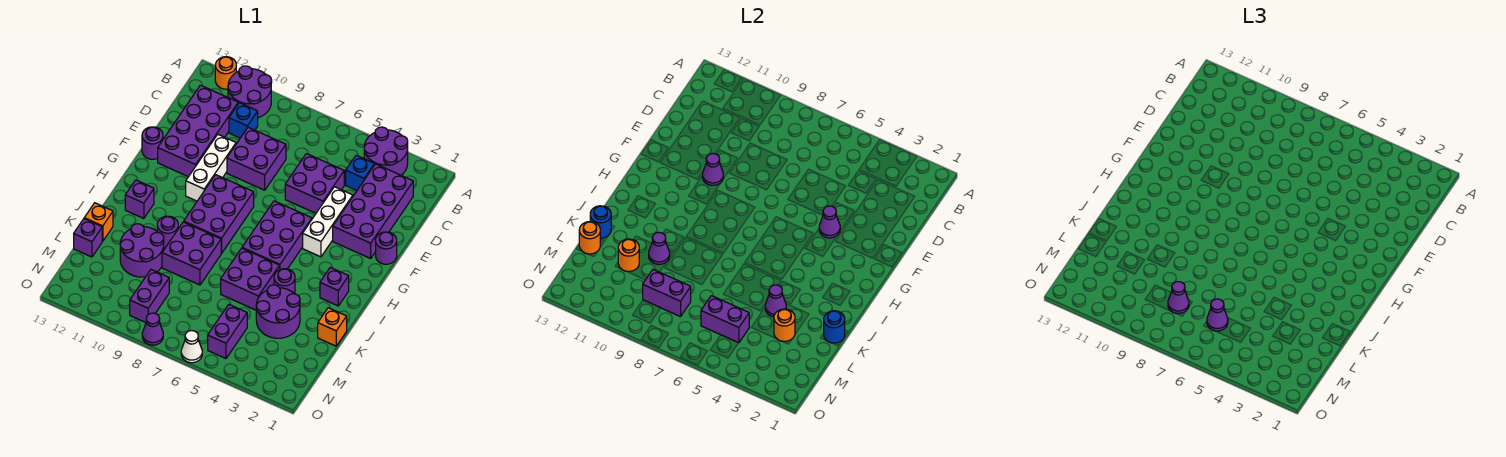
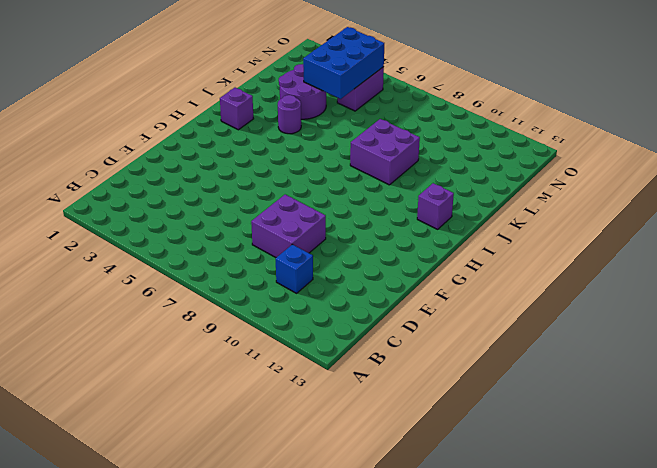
blue 2x3 brick [303,27,384,99] -> purple 1x2 brick [701,296,749,343]
none -> purple 2x2 round brick [364,127,408,175]
none -> purple 2x2 round brick [228,66,272,118]
none -> orange 1x1 round brick [215,57,236,89]
none -> purple 2x4 brick [333,164,413,258]

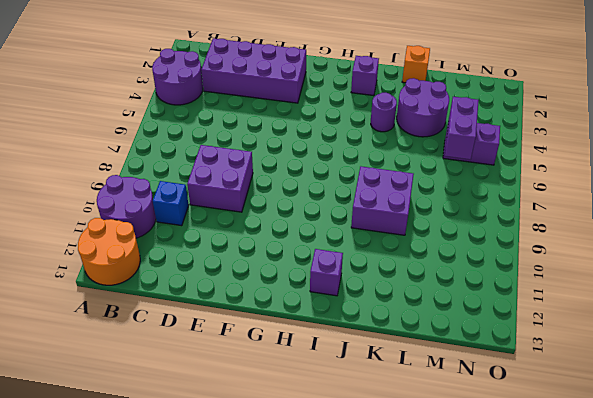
orange 2x2 round brick [78,218,140,285] -> orange 1x1 round brick [215,57,236,89]
none -> blue 1x1 brick [346,155,374,190]
none -> purple 2x4 brick [158,85,238,177]
none -> purple 2x2 brick [285,154,344,213]
none -> white 1x3 brick [303,187,353,257]

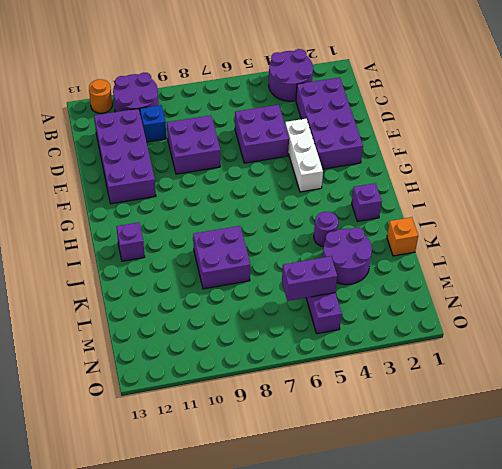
none -> blue 1x1 brick [346,155,374,190]
none -> white 1x3 brick [186,135,236,201]
none -> purple 1x1 round brick [376,232,397,264]
none -> purple 1x1 round brick [142,127,163,159]

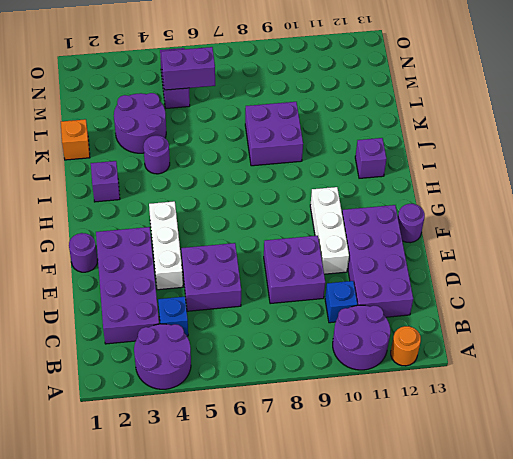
none -> purple 2x3 brick [242,201,312,269]
none -> purple 2x3 brick [184,175,254,253]
none -> purple 2x2 brick [221,248,280,310]
none -> purple 1x1 round brick [157,216,178,248]

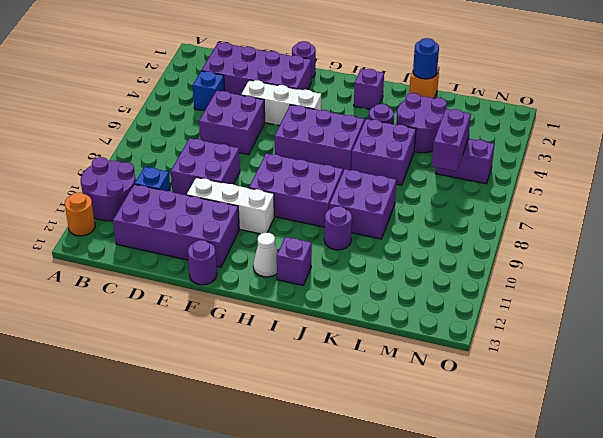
white 1x1 cone [253,233,278,277] -> white 1x1 cone moved to [181,331,202,363]
none -> purple 2x2 round brick [364,127,408,175]
none -> purple 2x2 round brick [120,224,164,277]
none -> orange 1x1 brick [84,203,113,241]
none -> purple 1x1 brick [74,219,102,257]

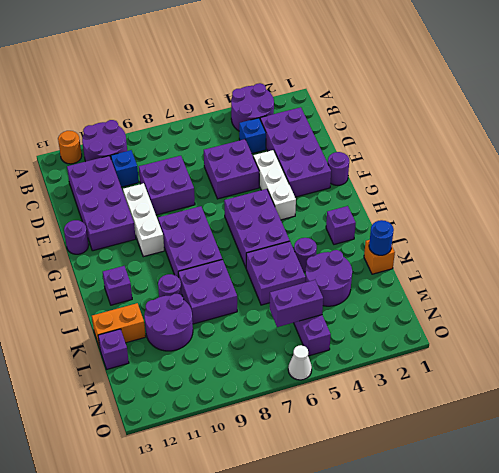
orange 1x2 brick [92,303,146,348] -> orange 1x1 brick [84,203,113,241]
none -> purple 1x2 brick [130,270,169,323]
none -> purple 1x1 cone [142,313,163,345]
none -> purple 1x1 cone [819,206,840,238]
none -> purple 1x1 cone [702,154,723,185]

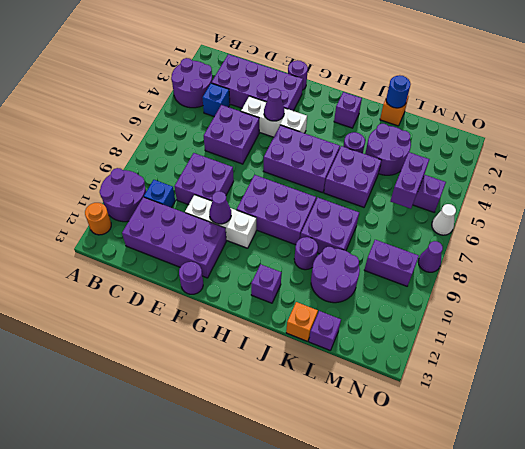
none -> purple 1x1 cone [765,285,786,317]
none -> purple 1x1 cone [649,233,670,264]
none -> blue 1x1 round brick [590,206,611,238]
none -> orange 1x1 round brick [774,309,795,341]

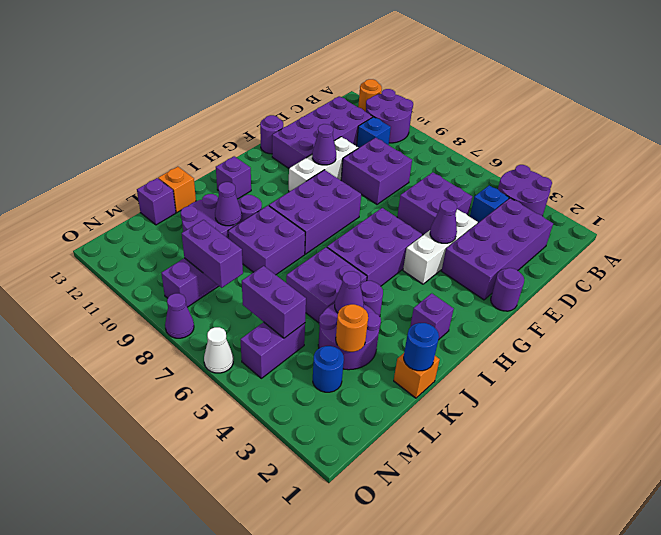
blue 1x1 round brick [313,346,344,392] -> blue 1x1 round brick moved to [590,206,611,238]
none -> orange 1x1 round brick [618,239,639,271]
none -> orange 1x1 round brick [579,222,600,254]
none -> purple 1x1 cone [1207,299,1228,331]
none -> purple 1x1 cone [1168,282,1189,314]

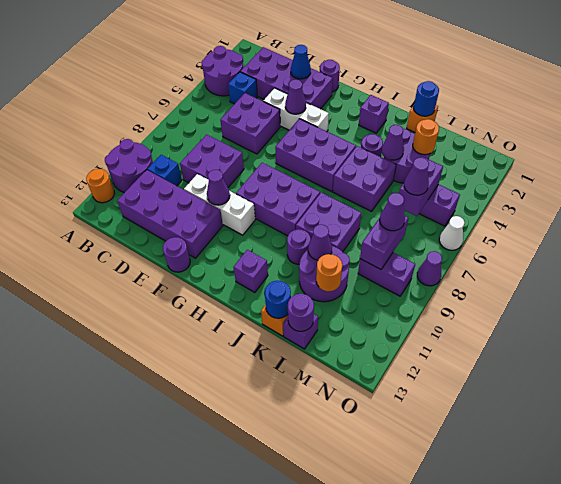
blue 1x1 cone [291,45,311,79] -> none
purple 1x1 round brick [288,294,314,331] -> orange 1x1 round brick [579,222,600,254]

